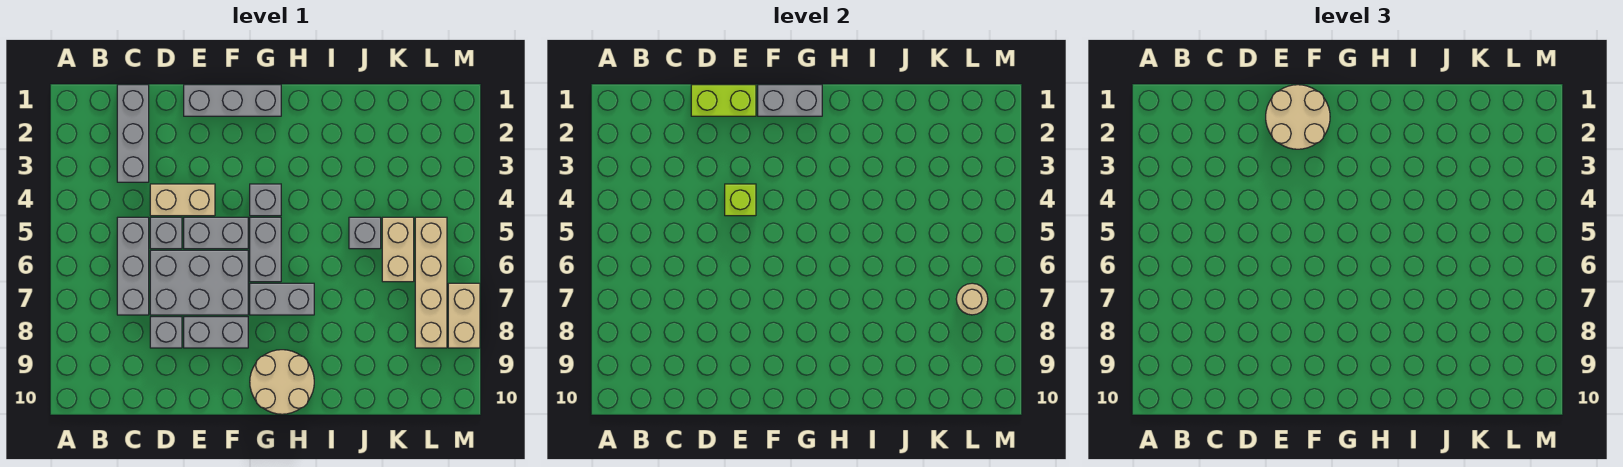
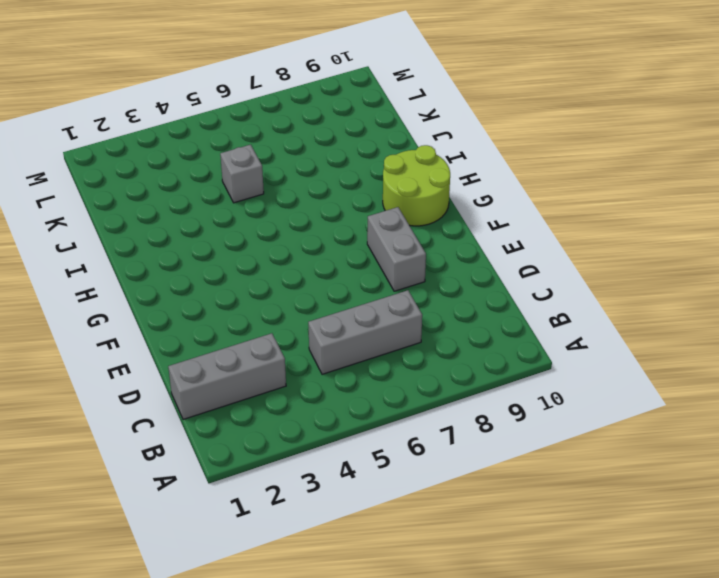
lime 2x2 round brick [383,145,450,226] -> tan 2x2 round brick [250,350,314,414]
none -> tan 1x2 brick [150,184,215,216]
none -> grey 1x1 brick [150,217,182,249]
none -> grey 2x3 brick [150,250,248,315]

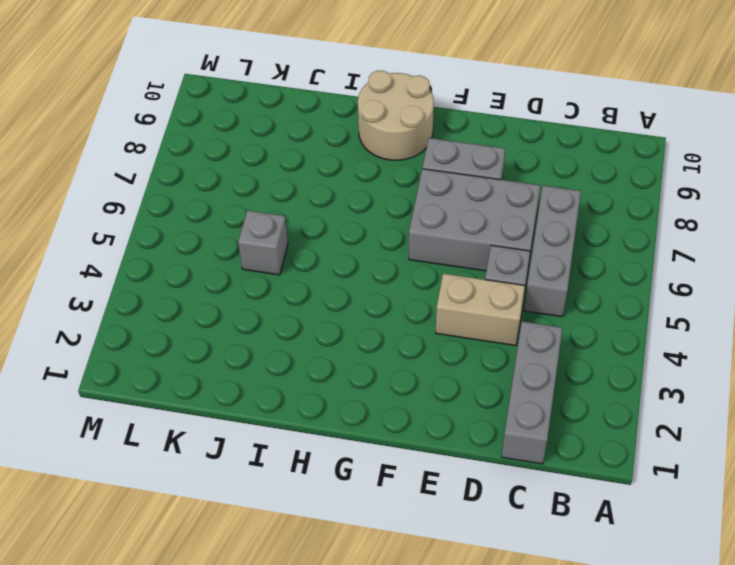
none -> grey 1x1 brick [150,317,182,348]
none -> grey 1x3 brick [184,85,281,116]
none -> grey 1x2 brick [184,217,248,249]

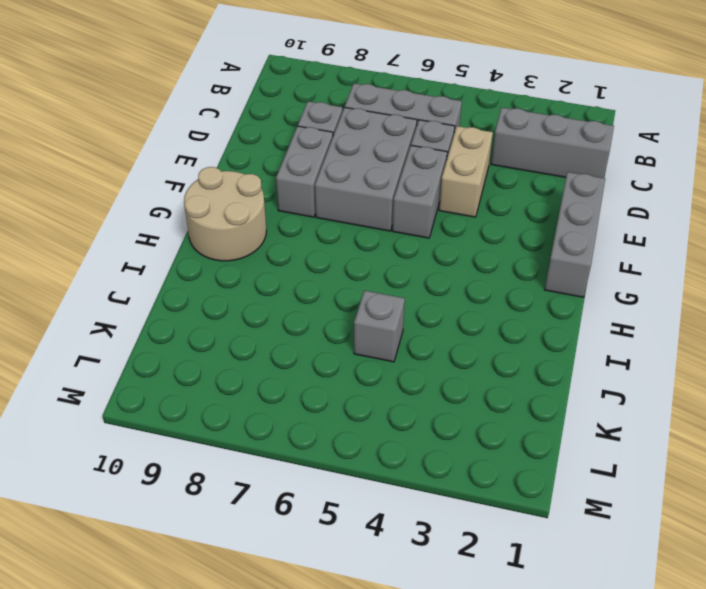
none -> grey 1x1 brick [250,184,281,216]
none -> grey 1x2 brick [250,217,281,282]
none -> grey 1x2 brick [250,283,314,315]

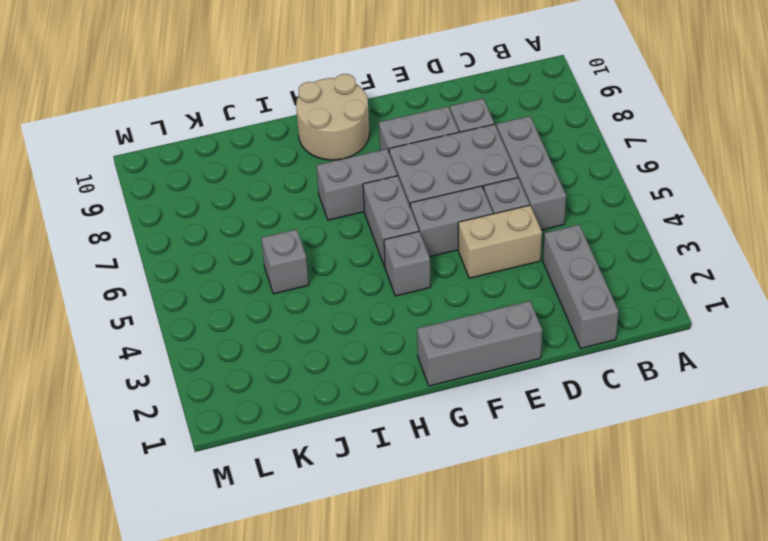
none -> tan 1x2 brick [382,217,414,282]
none -> tan 1x4 brick [415,217,447,348]
none -> tan 1x2 brick [448,283,480,348]

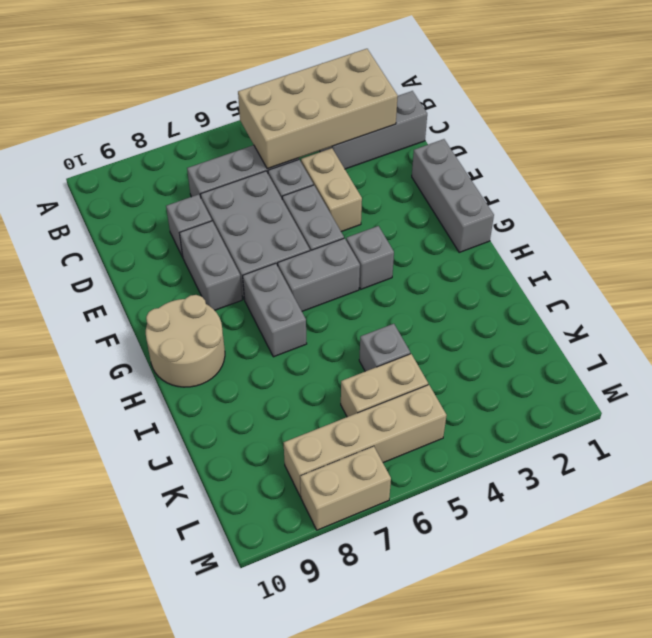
tan 2x4 brick [238,49,398,169] -> none
none -> lime 1x2 brick [691,85,756,116]
none -> lime 1x1 brick [725,184,756,216]
none -> grey 1x2 brick [758,85,822,116]

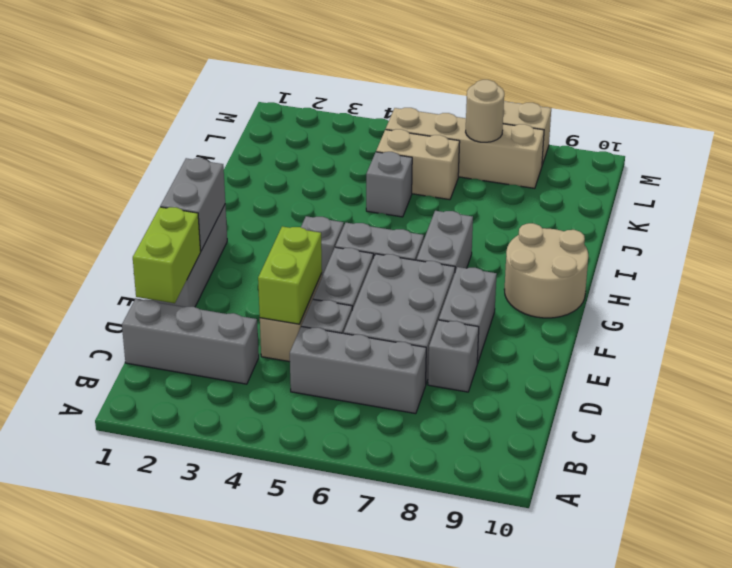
lime 1x2 brick [258,226,322,324] -> lime 1x1 brick [725,184,756,216]
none -> tan 2x2 round brick [1266,85,1330,149]

